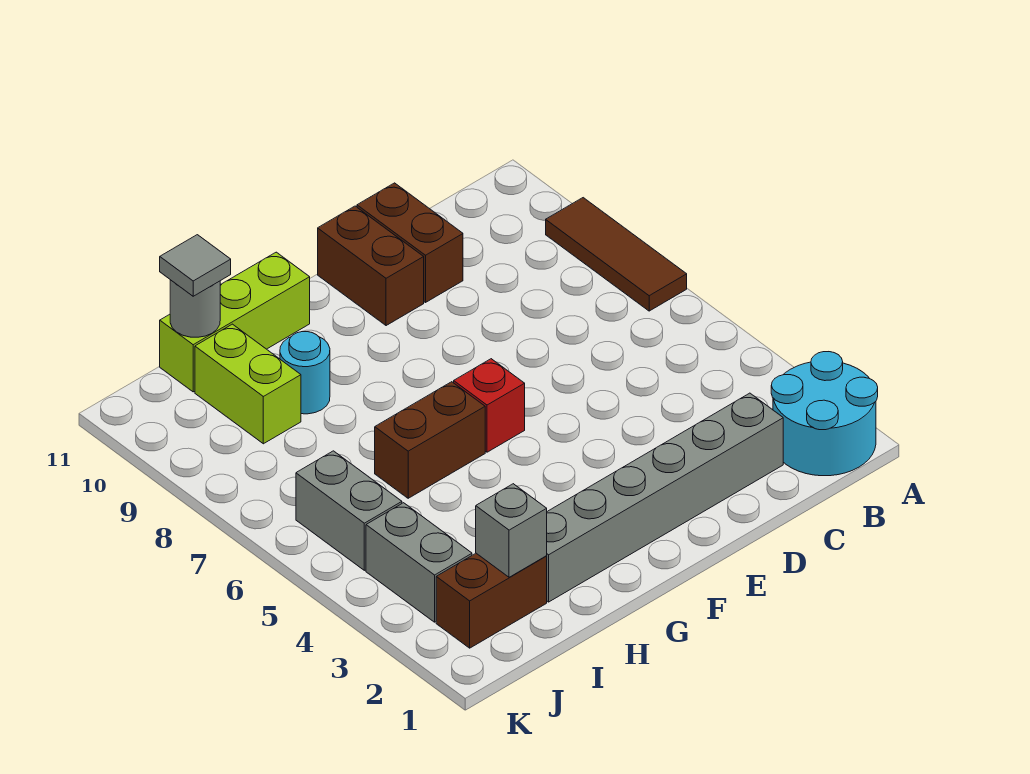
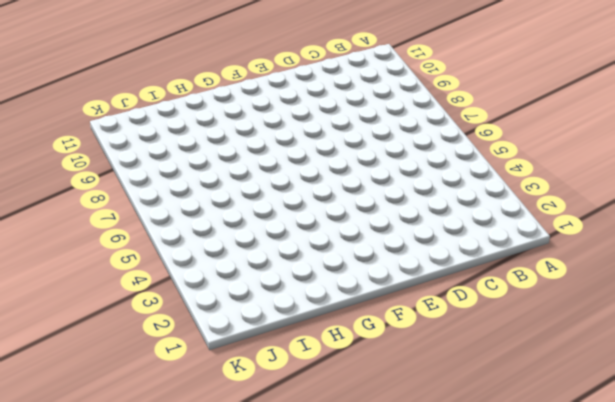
none -> cyan 2x2 round brick [771,352,878,476]
none -> brown 1x3 tile [546,198,687,311]
none -> grey 1x6 brick [547,393,783,602]

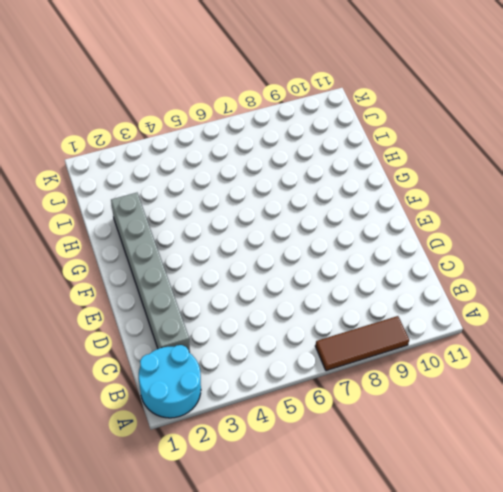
none -> brown 1x2 brick [357,183,463,302]
none -> brown 1x2 brick [318,206,424,326]
none -> red 1x1 brick [454,359,525,452]

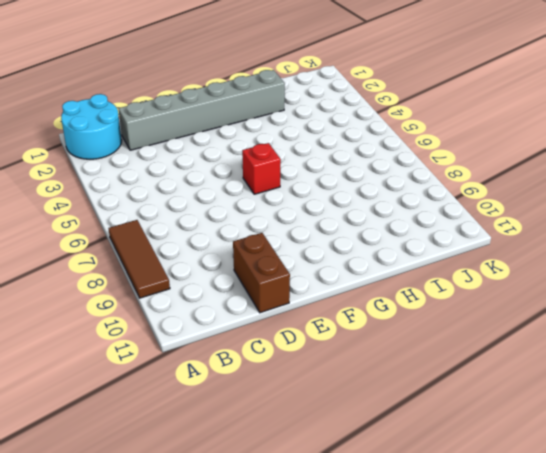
none -> brown 1x2 brick [318,206,424,326]
none -> brown 1x2 brick [375,382,485,498]
none -> lime 1x3 brick [160,252,310,392]

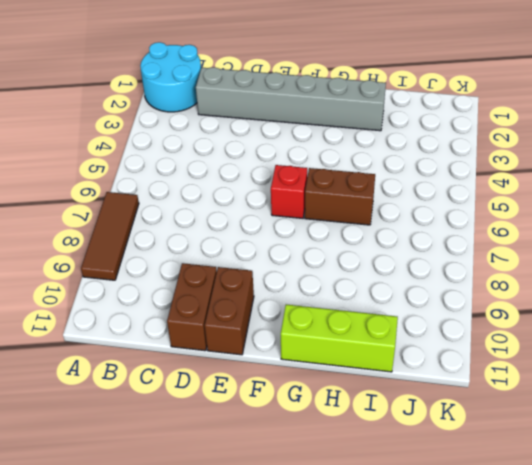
none -> cyan 1x1 round brick [280,332,330,414]
none -> brown 1x2 brick [436,553,547,648]
none -> lime 1x2 brick [195,324,301,444]

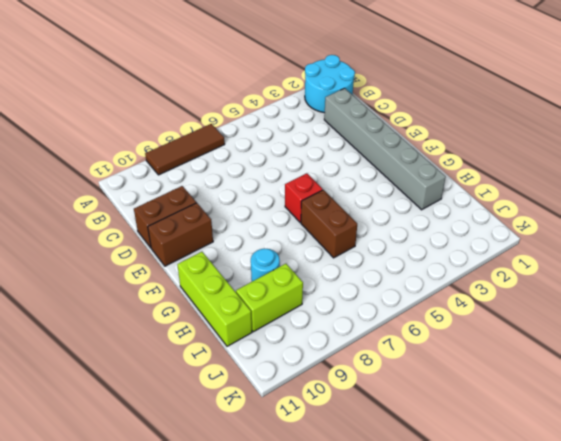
none -> brown 1x2 brick [436,553,547,648]
none -> grey 1x2 brick [366,503,472,622]
none -> grey 1x2 brick [296,451,402,570]

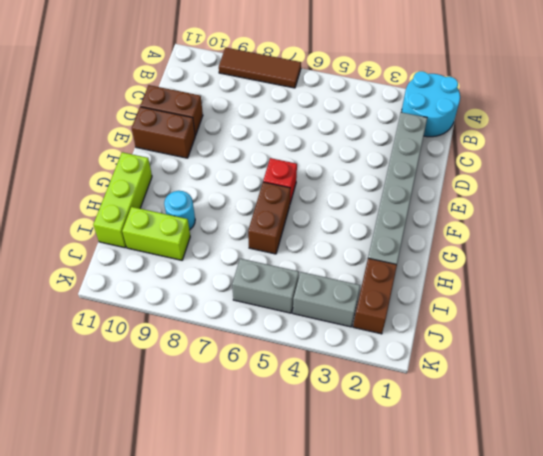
none -> grey 1x1 brick [476,484,547,577]
none -> grey 1x1 round brick [170,280,220,337]
none -> grey 1x1 tile [160,235,231,296]

